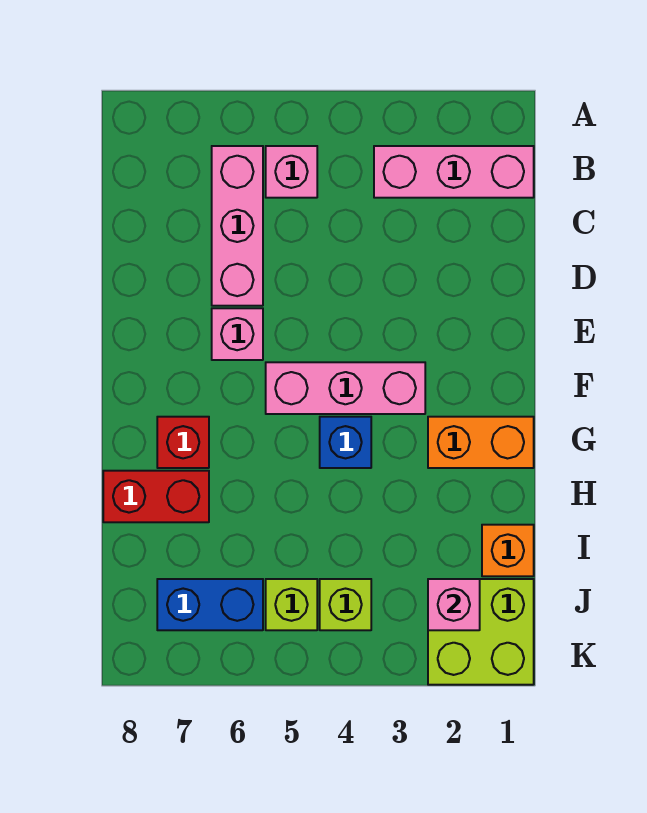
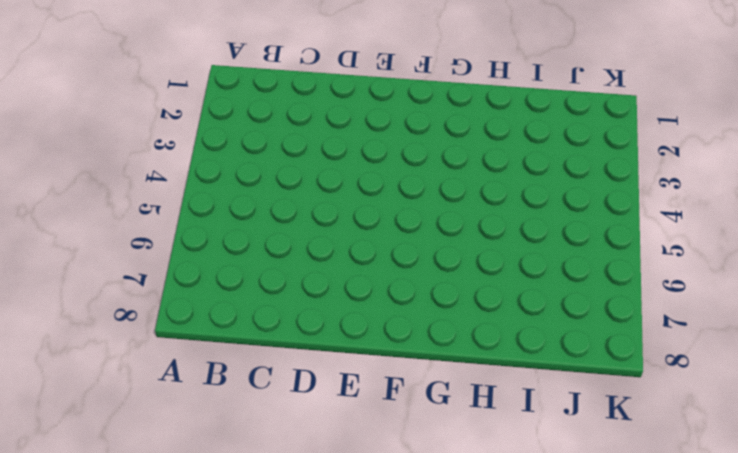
none -> pink 1x3 brick [374,146,534,198]
none -> pink 1x1 brick [266,146,317,198]
none -> pink 1x3 brick [212,146,263,306]

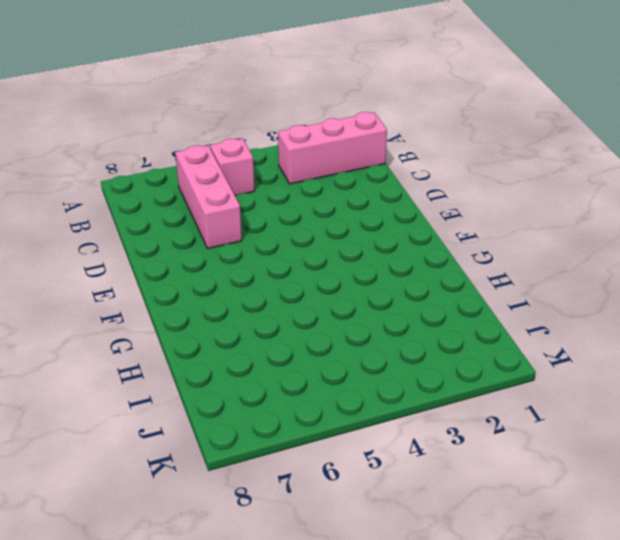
none -> pink 1x1 brick [212,308,263,360]
none -> pink 1x3 brick [266,362,425,414]
none -> orange 1x2 brick [428,417,534,468]

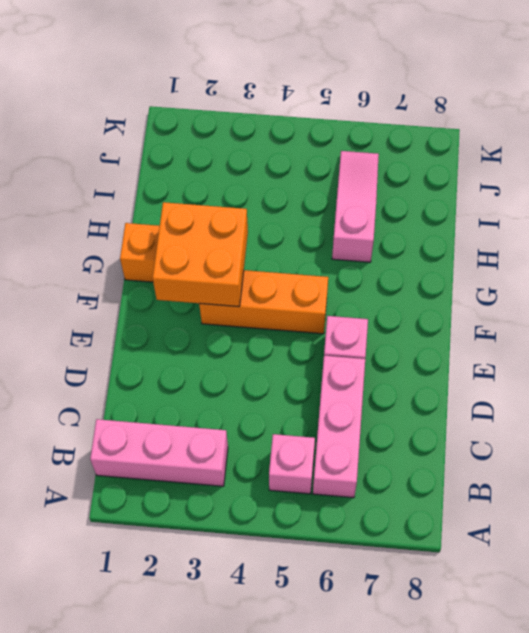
orange 2x2 brick [153,202,248,307] -> none
orange 1x3 brick [199,270,328,334] -> pink 1x3 brick [266,362,425,414]
pink 1x3 slope [332,151,379,262] -> blue 1x2 brick [157,579,263,630]
none -> blue 1x1 brick [320,417,371,468]
none -> red 1x1 brick [157,417,209,468]
none -> red 1x2 brick [103,471,209,522]

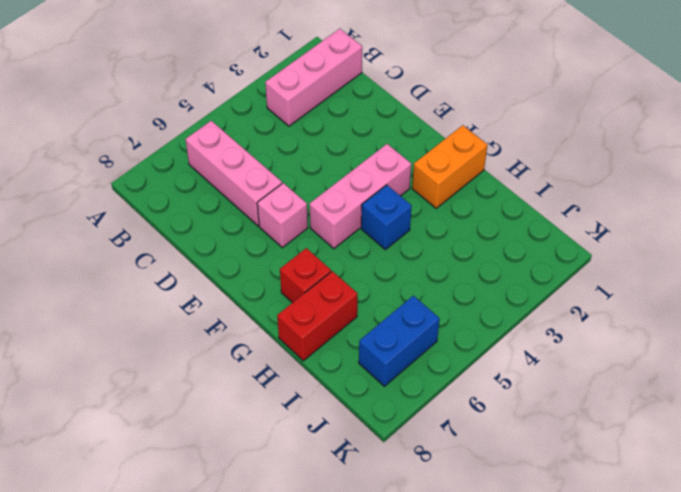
none -> pink 1x1 brick [266,146,317,198]
none -> orange 1x1 brick [482,525,534,576]
none -> lime 2x2 brick [428,579,534,685]

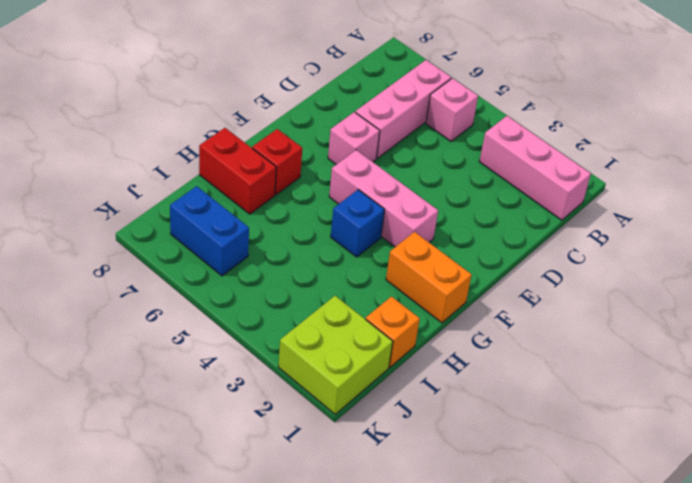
none -> lime 1x1 brick [320,579,371,630]
none -> lime 1x1 brick [266,579,317,630]
none -> pink 1x1 brick [428,579,480,630]

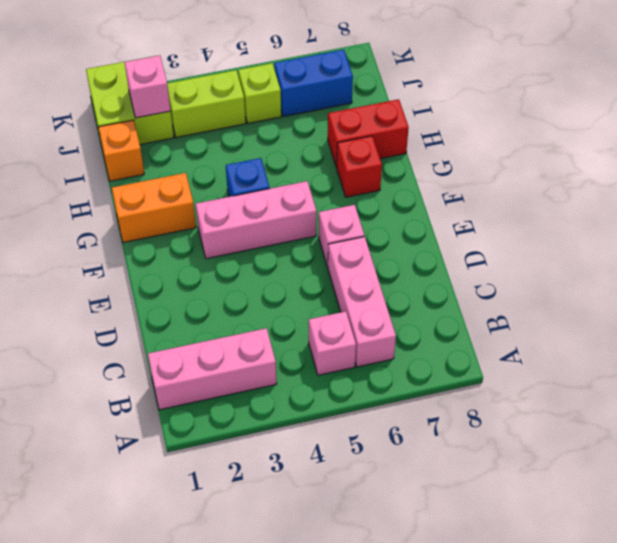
lime 1x2 brick [167,70,246,138] -> lime 1x1 brick [320,579,371,630]

